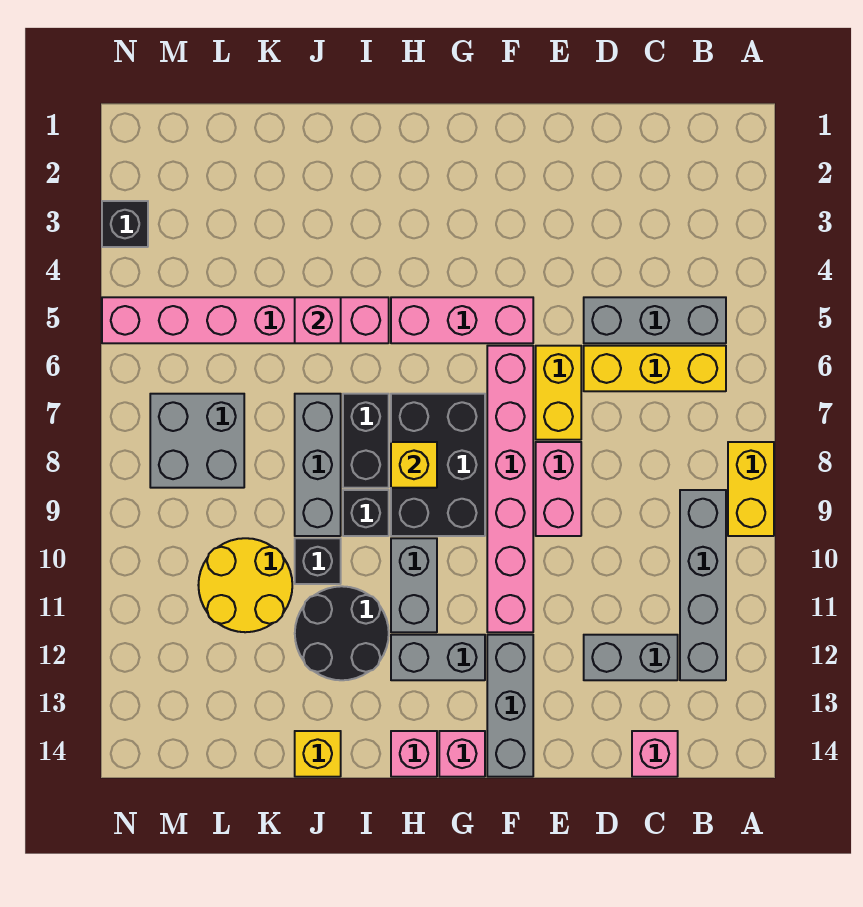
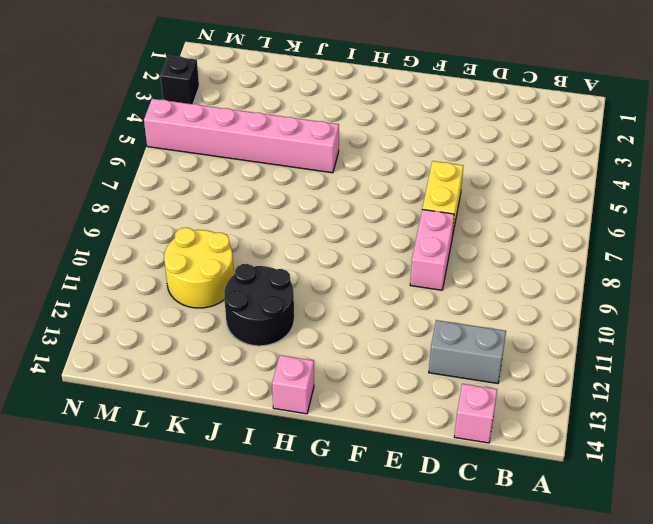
none -> yellow 1x2 brick [728,442,774,536]
none -> grey 1x3 brick [584,297,726,343]
none -> yellow 1x3 brick [584,346,726,391]

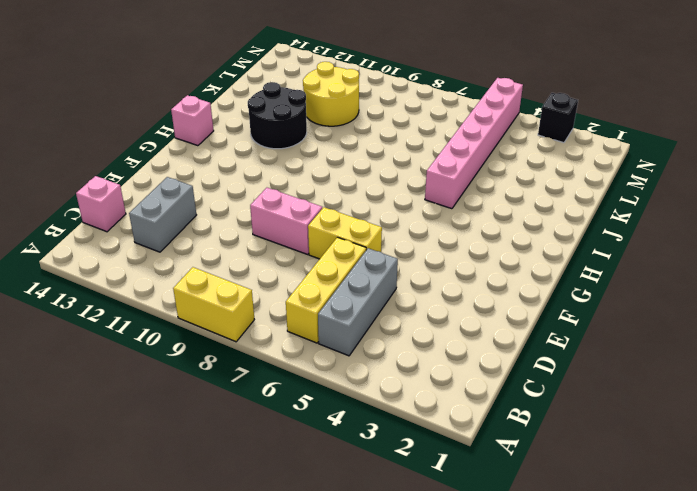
none -> grey 1x4 brick [680,490,726,680]
none -> pink 1x3 brick [391,297,533,343]
none -> pink 1x6 brick [487,346,533,632]

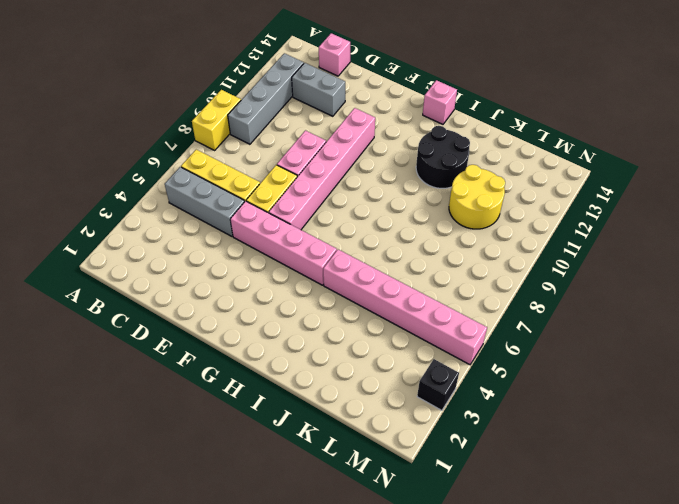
pink 1x4 brick [230,201,337,285] -> pink 1x3 brick [391,297,533,343]
none -> grey 1x3 brick [487,635,533,777]
none -> black 2x3 brick [391,394,485,536]
none -> grey 1x2 brick [391,635,485,680]

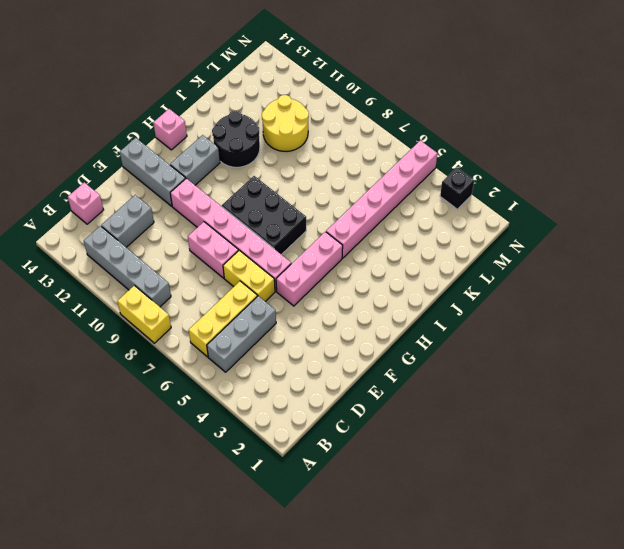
none -> pink 1x1 brick [439,731,485,777]
none -> grey 1x2 brick [391,538,437,632]
none -> black 1x2 brick [343,394,389,488]

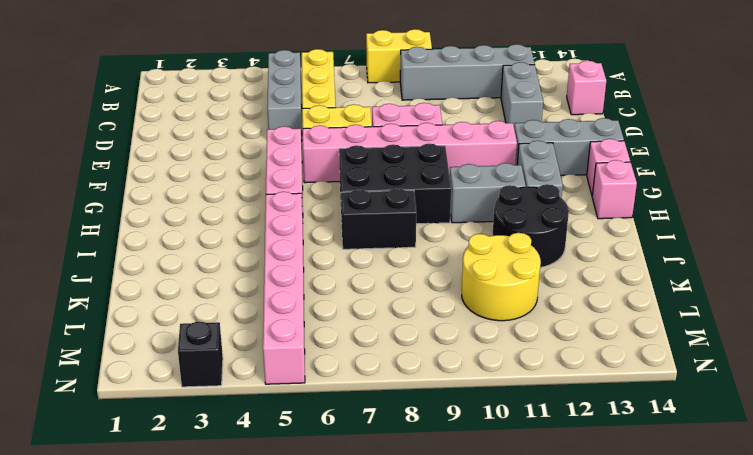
none -> black 1x1 brick [343,490,389,536]
none -> grey 1x3 brick [295,394,341,536]
none -> black 1x1 brick [295,538,341,584]

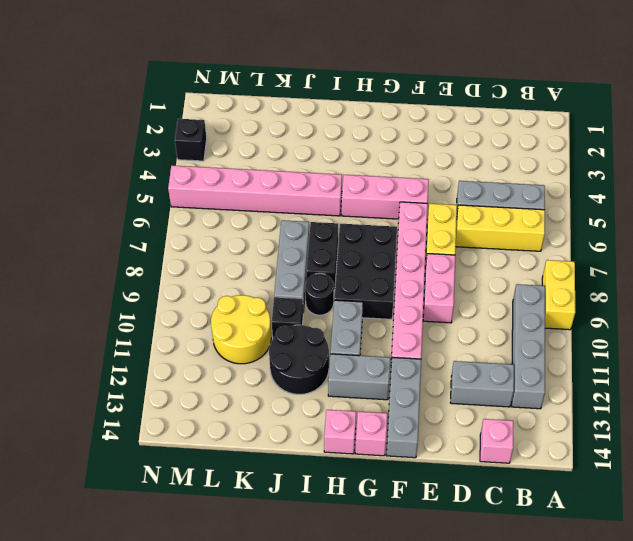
black 1x1 round brick [305,273,334,315] -> black 1x1 brick [343,490,389,536]
none -> yellow 1x1 brick [295,731,341,777]
none -> grey 2x2 brick [150,394,244,488]
none -> yellow 1x1 brick [391,442,437,488]

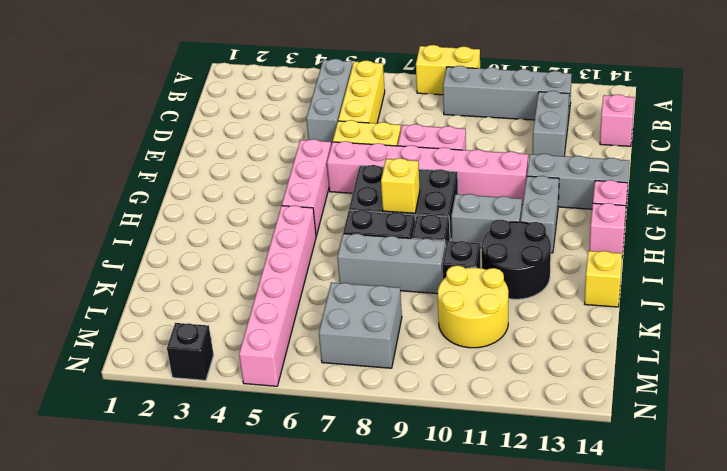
none -> pink 1x1 brick [295,297,341,343]

